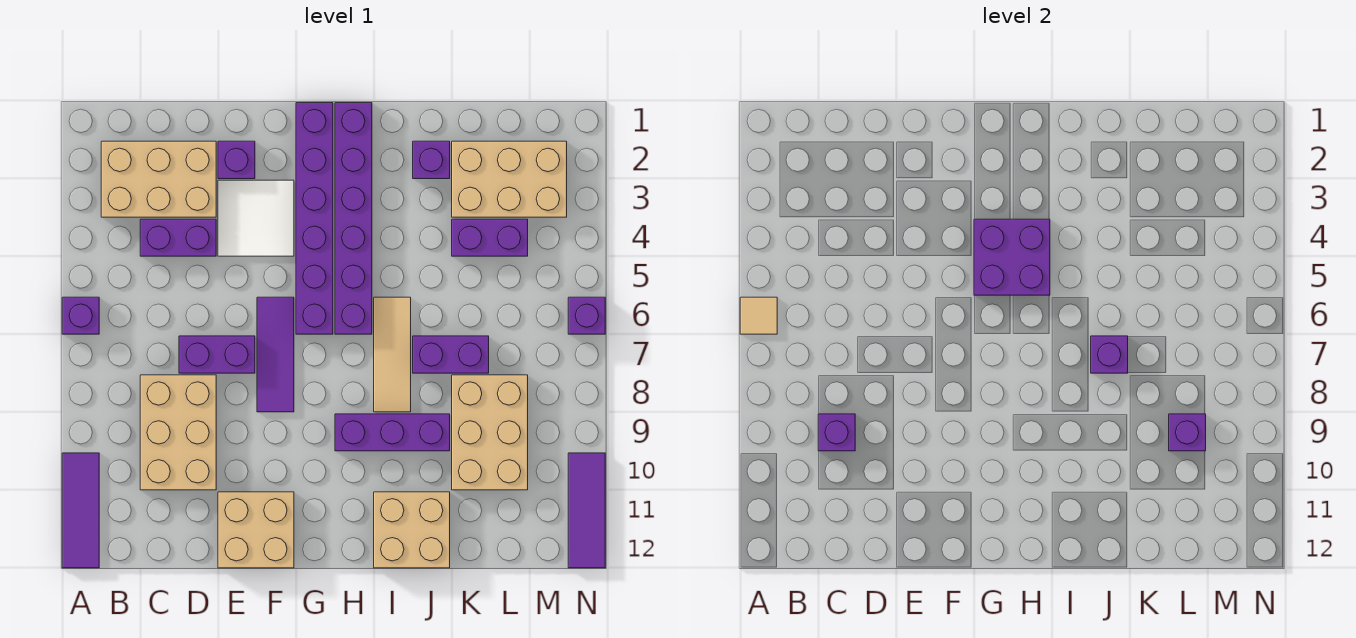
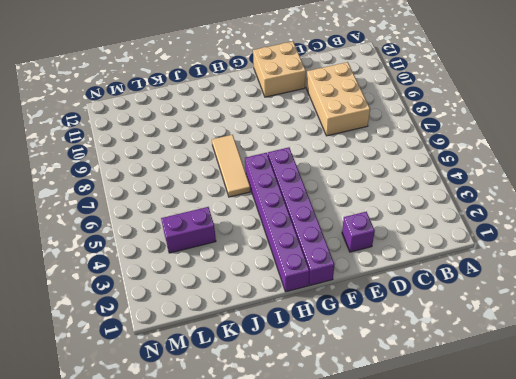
none -> purple 1x1 brick [62,297,99,334]
none -> purple 1x3 tile [62,453,99,568]
none -> tan 2x3 brick [101,141,216,217]

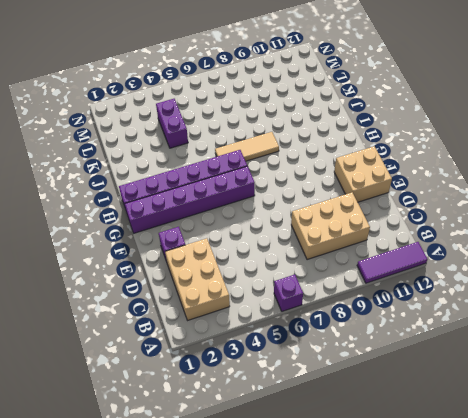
none -> purple 1x2 brick [140,219,216,256]
none -> purple 1x2 brick [179,336,255,373]
none -> white 2x2 tile [218,180,294,256]

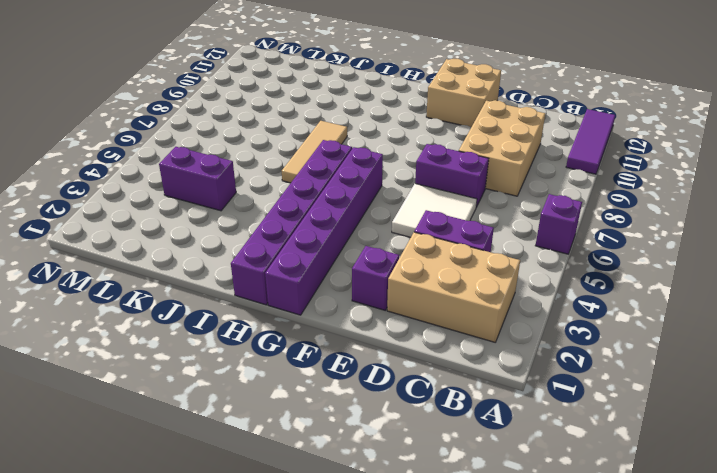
white 2x2 tile [392,184,477,237] -> white 2x2 tile moved to [218,180,294,256]
none -> purple 1x3 tile [257,297,294,412]
none -> purple 1x3 brick [335,414,450,451]
none -> tan 2x2 brick [374,492,450,568]

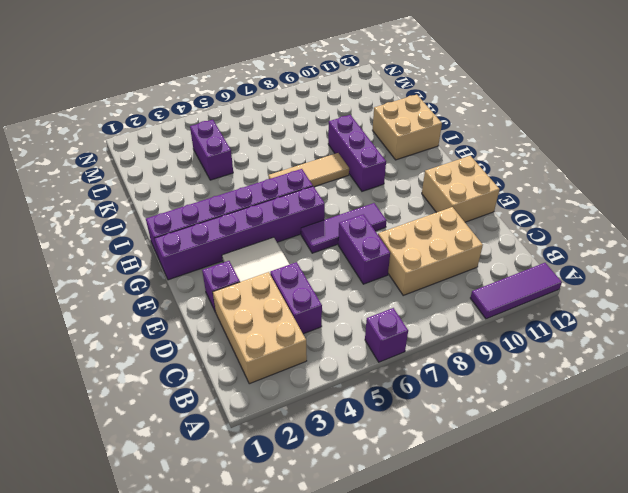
none -> purple 1x1 brick [413,141,450,179]
none -> purple 1x2 brick [413,336,489,373]
none -> tan 2x3 brick [452,141,567,217]

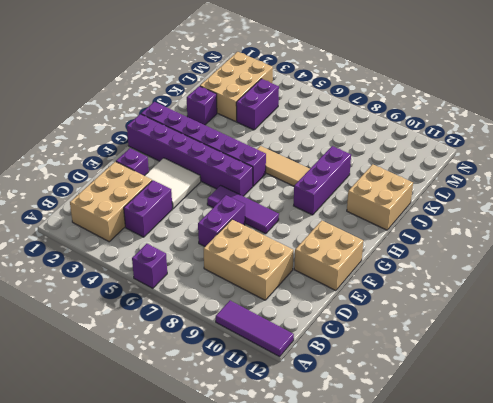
none -> purple 1x2 brick [413,336,489,373]
none -> tan 2x3 brick [452,375,528,490]
none -> purple 1x1 brick [568,297,605,334]

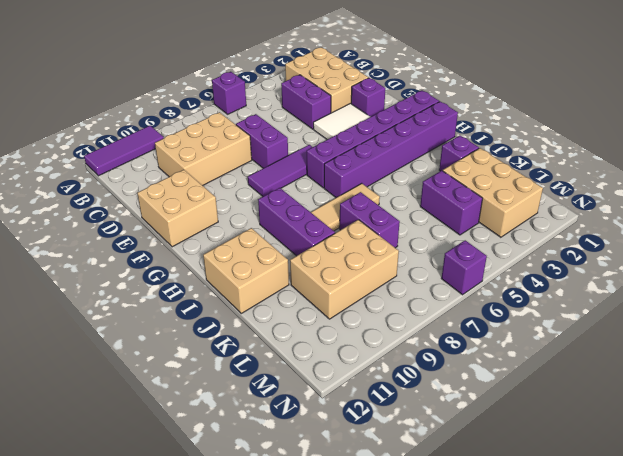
none -> purple 1x3 tile [568,453,605,568]
none -> tan 1x1 tile [740,297,777,334]
none -> purple 1x1 brick [818,414,855,451]

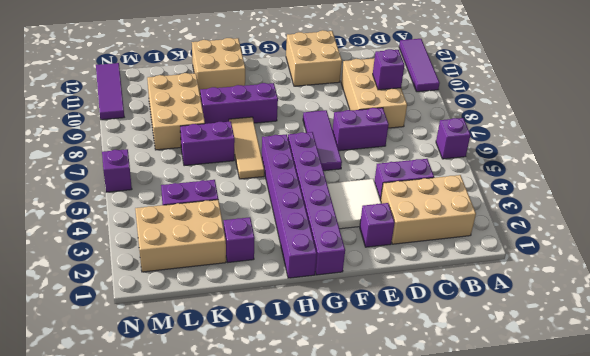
none -> tan 1x1 tile [740,297,777,334]
none -> purple 2x2 brick [974,219,1050,295]
none -> purple 1x1 brick [1091,336,1128,373]

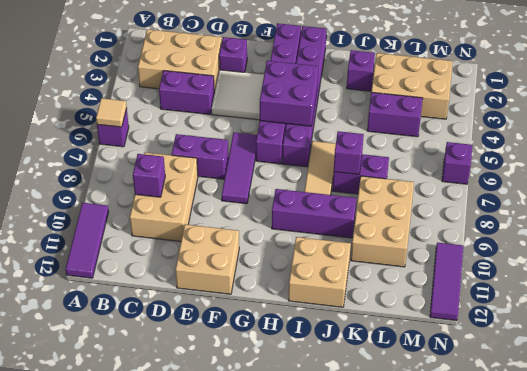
none -> purple 1x1 brick [1169,414,1206,451]

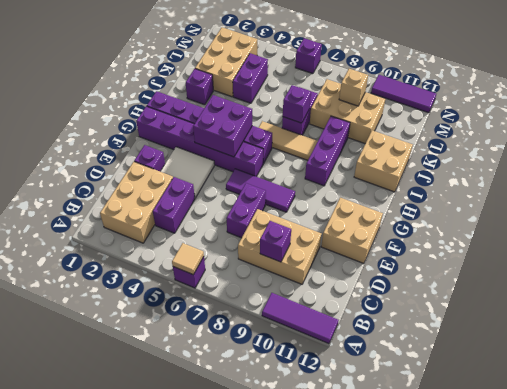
tan 1x1 brick [339,69,368,106] -> purple 1x1 brick [1169,414,1206,451]

